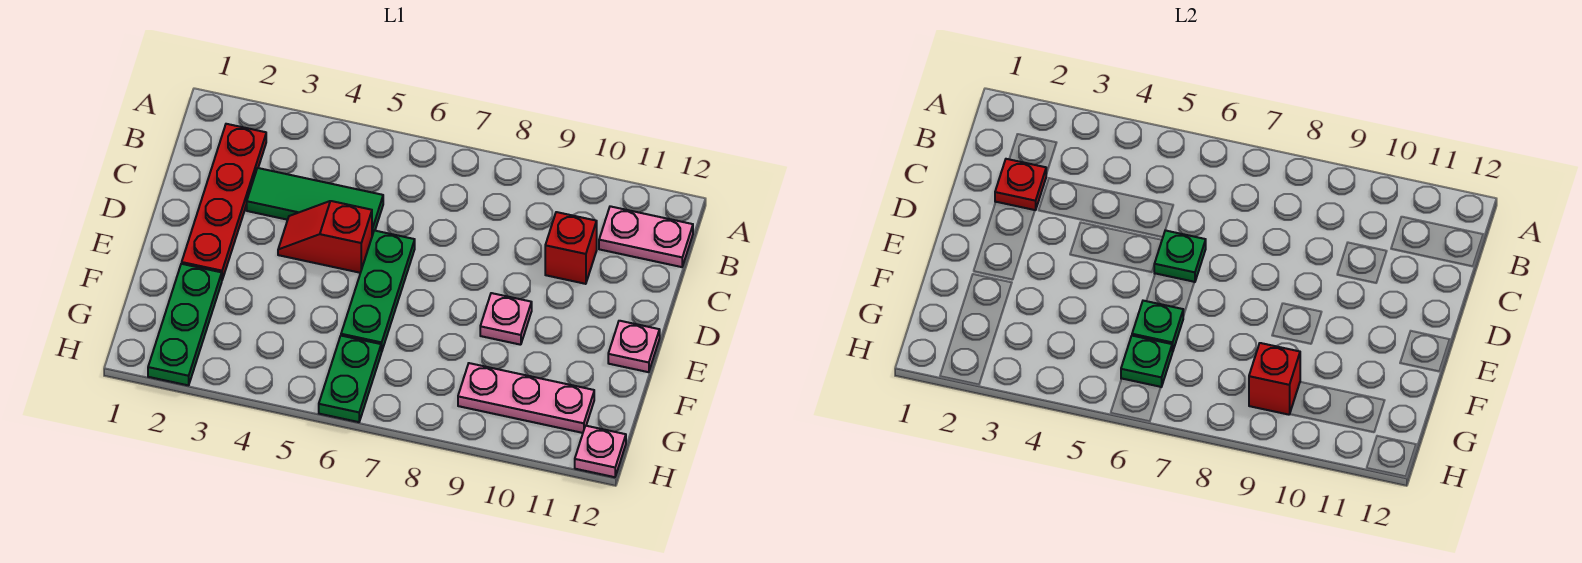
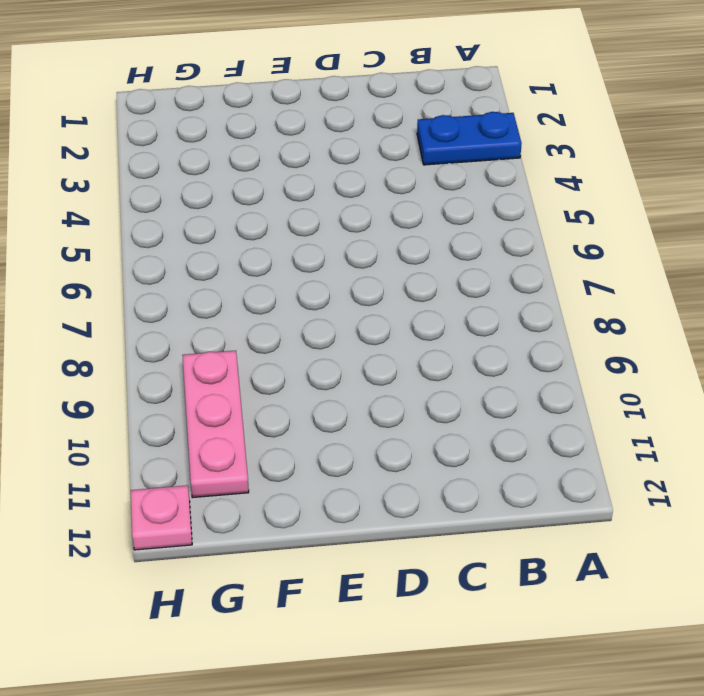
blue 1x2 plate [417,112,522,165] -> none
none -> red 1x4 plate [182,124,266,279]
none -> pink 1x2 plate [599,206,693,267]
none -> green 1x3 tile [247,168,383,236]

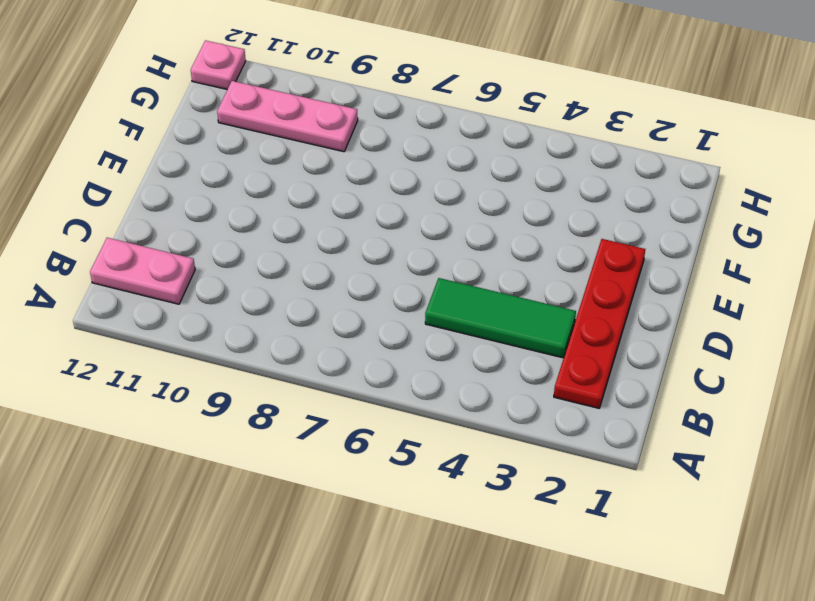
none -> red 1x1 brick [545,212,597,284]
none -> red 1x2 slope [278,201,372,273]
none -> green 1x3 plate [341,230,415,352]

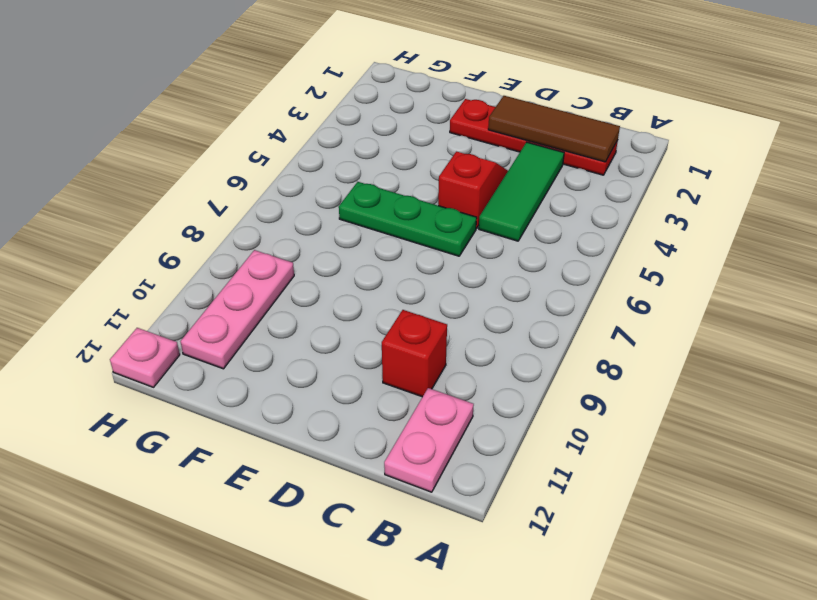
brown 1x3 tile [488,96,620,162] -> red 1x1 plate [995,159,1046,210]
none -> pink 1x1 plate [480,293,532,345]
none -> pink 1x1 plate [608,321,660,372]
none -> green 1x3 plate [148,264,222,385]

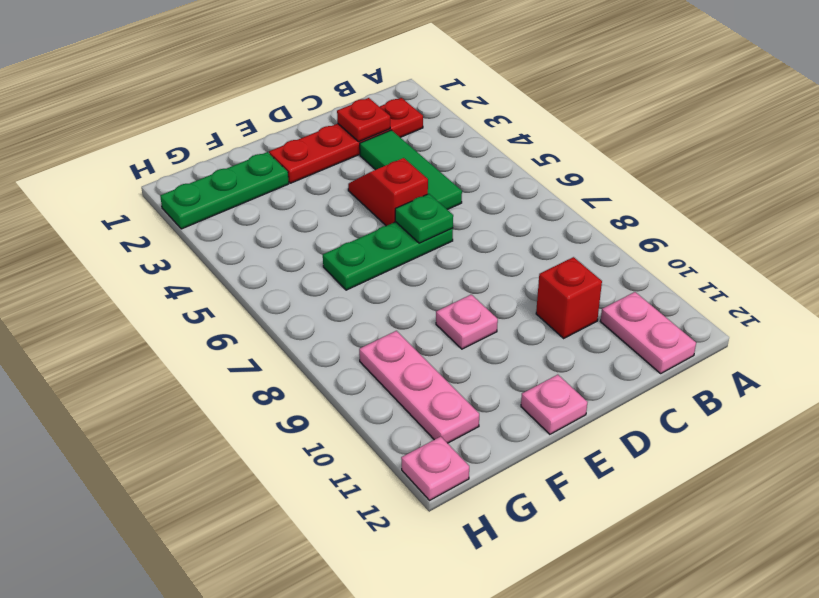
none -> green 1x2 plate [319,336,381,422]
none -> green 1x1 plate [1132,301,1183,352]
none -> green 1x1 plate [1121,336,1172,387]

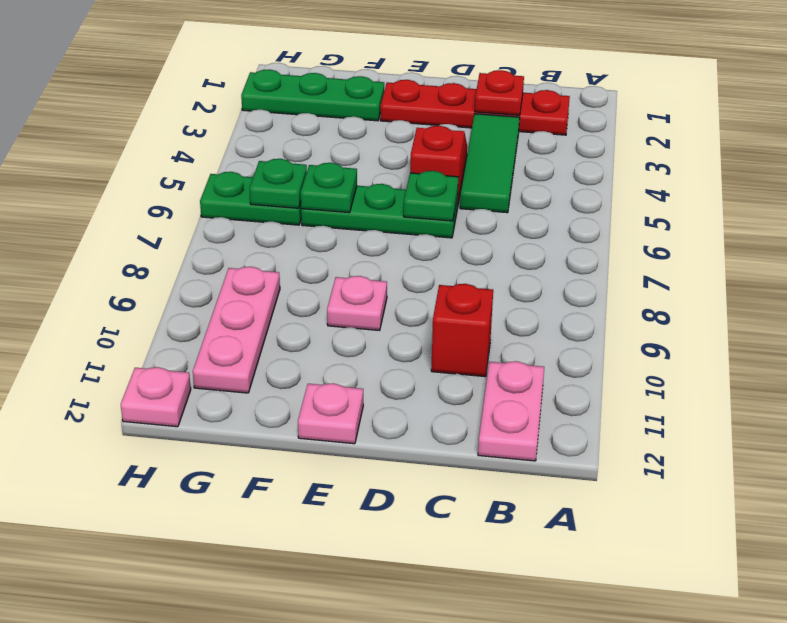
none -> red 1x1 brick [1249,343,1300,415]

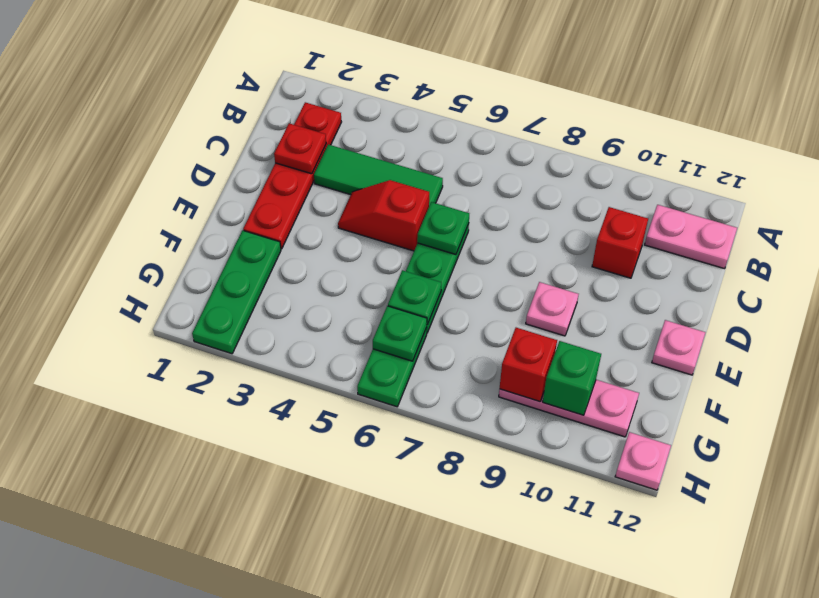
green 1x1 brick [543,341,601,415] -> none

